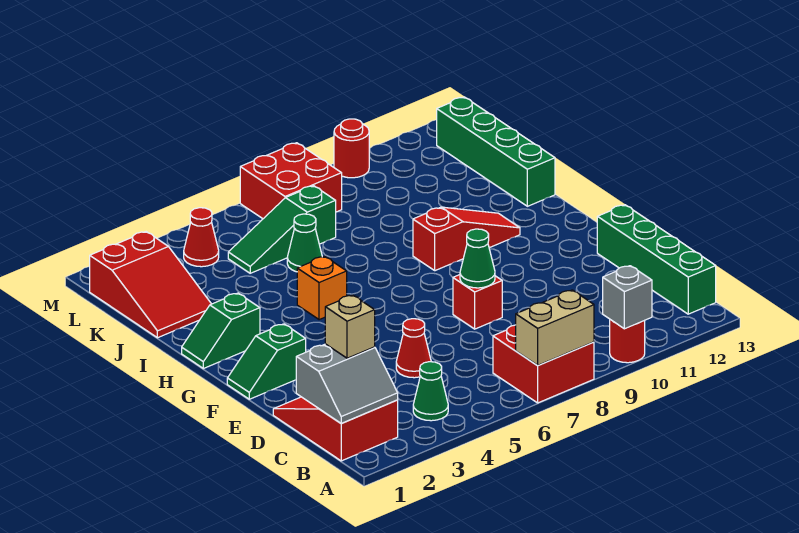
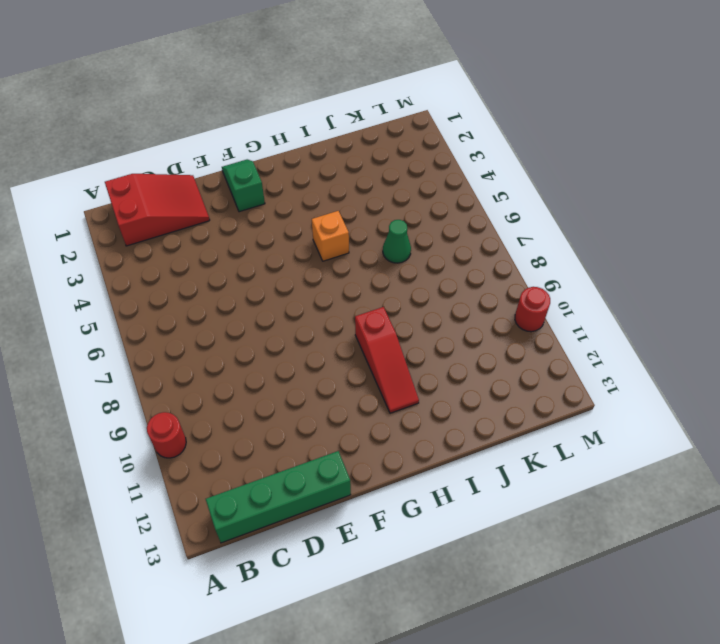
none -> red 2x2 brick [493,325,594,403]
none -> green 1x1 cone [413,362,448,421]
none -> red 1x1 cone [396,319,431,378]

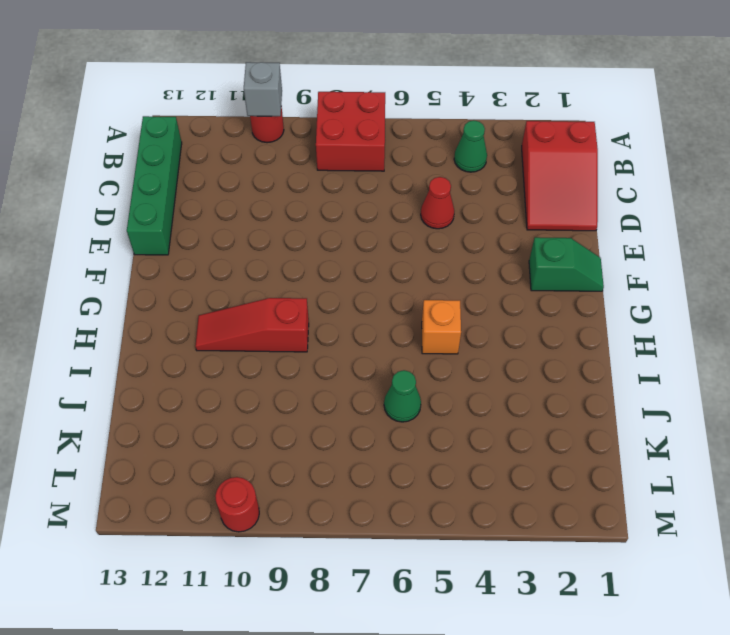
none -> red 1x1 brick [453,275,502,329]
none -> green 1x2 slope [182,293,260,369]
none -> green 1x4 brick [437,97,555,206]

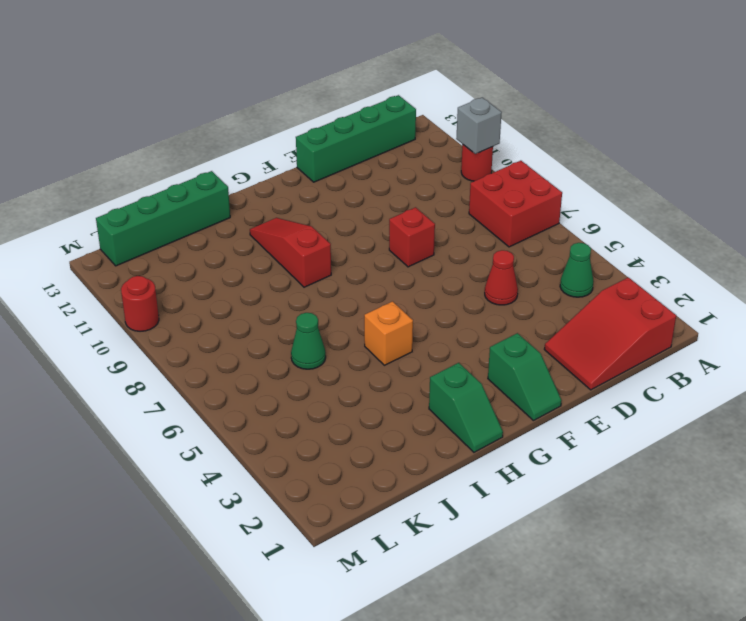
none -> red 2x3 slope [90,232,211,338]
none -> green 1x3 slope [228,186,336,273]
none -> red 1x1 cone [184,208,219,267]

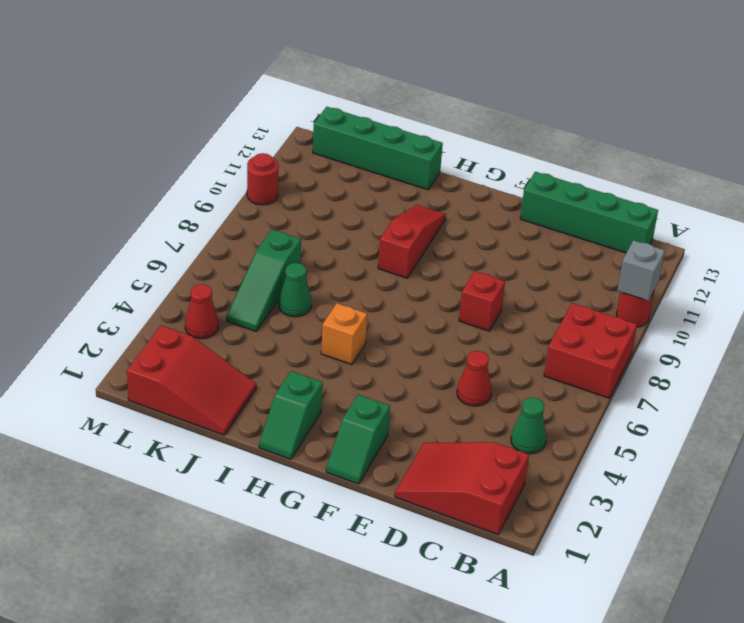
none -> red 2x2 brick [240,143,342,219]
none -> tan 1x2 brick [516,290,594,365]
none -> grey 2x2 slope [296,344,398,423]

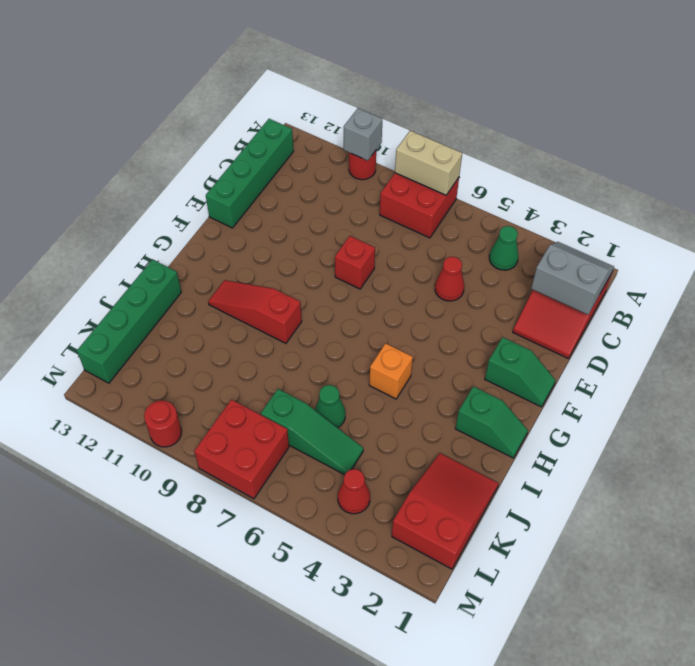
none -> green 1x1 cone [460,229,495,288]
none -> tan 1x1 brick [325,295,375,358]

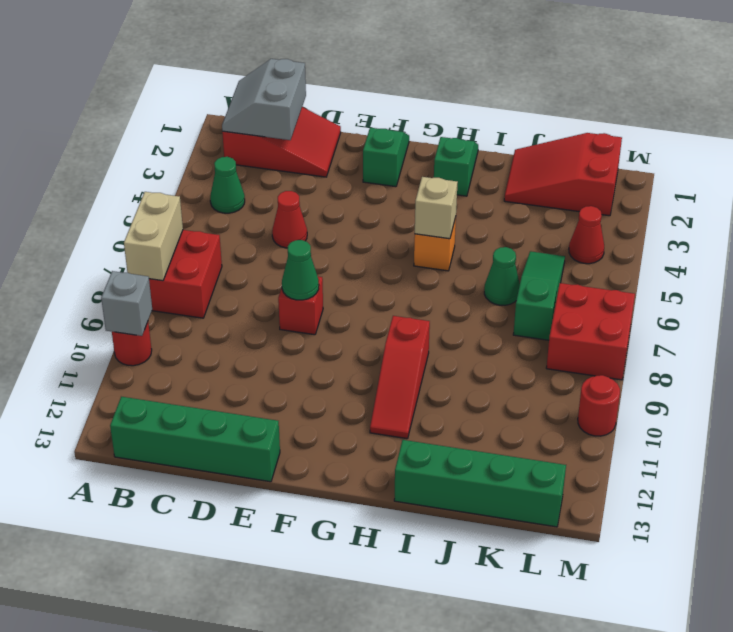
tan 1x1 brick [415,177,458,239] -> tan 1x1 brick moved to [325,295,375,358]

